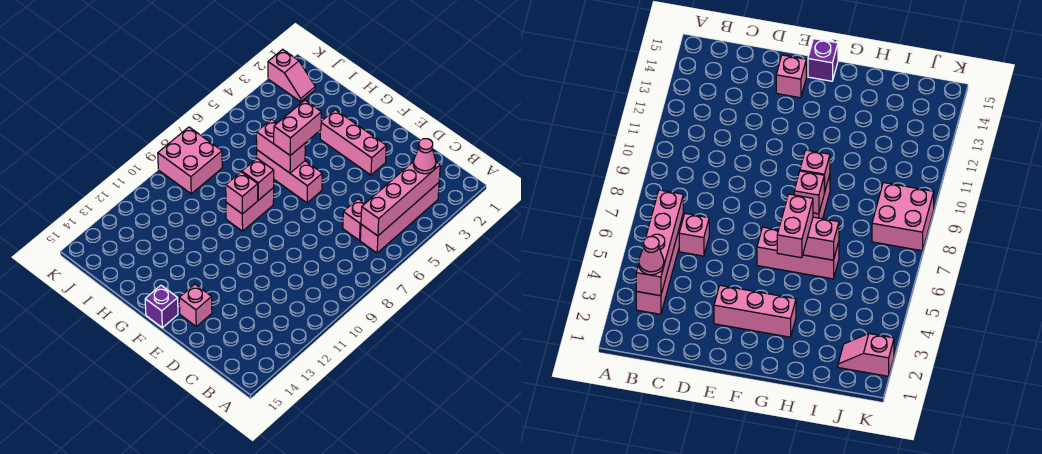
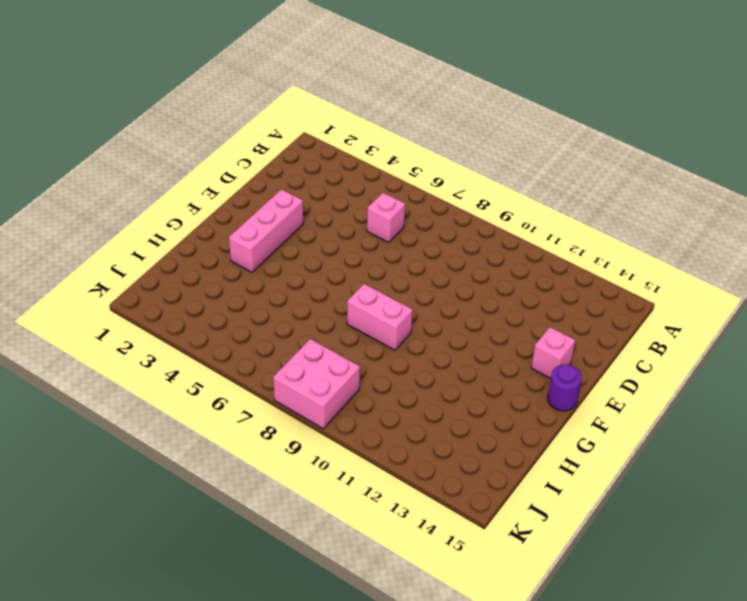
purple 1x1 round brick [548,364,582,411] -> purple 1x1 brick [145,285,178,328]
none -> pink 1x4 brick [360,183,439,253]
none -> pink 1x3 brick [257,150,322,203]
none -> pink 1x2 slope [268,49,315,102]

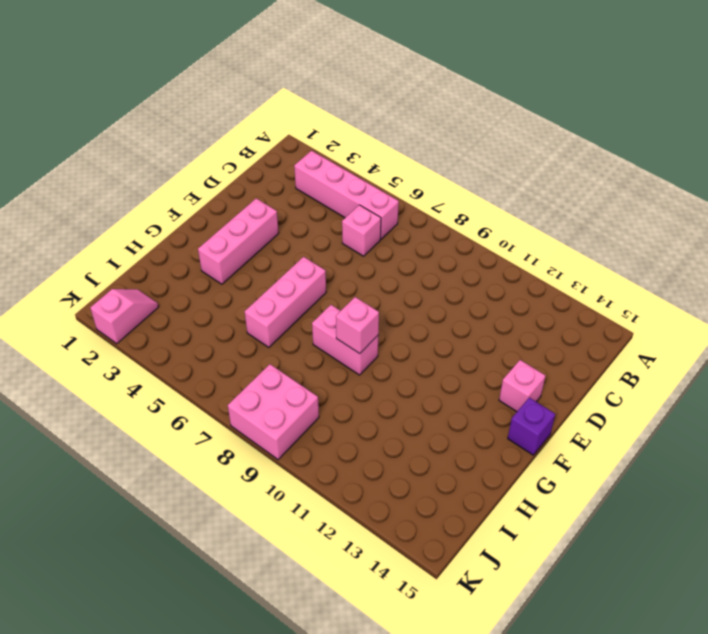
none -> pink 1x4 brick [361,162,440,236]
none -> pink 1x2 brick [256,119,305,173]
none -> pink 1x1 brick [242,158,274,200]

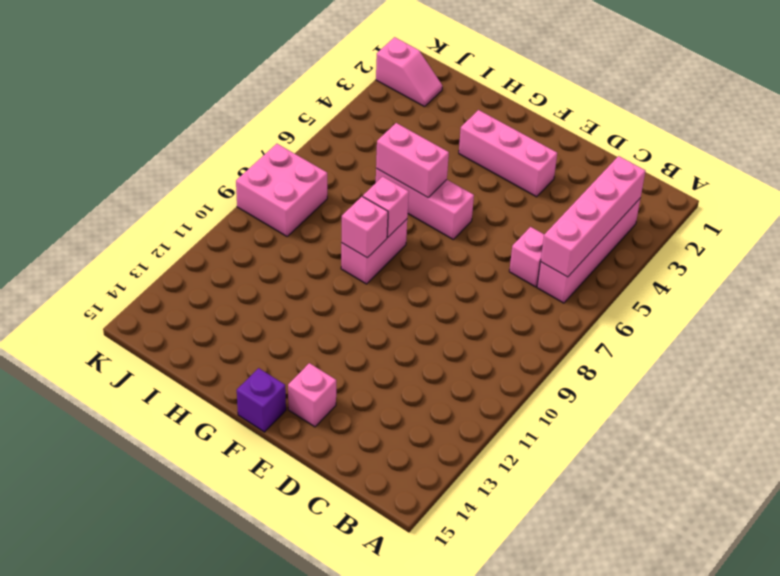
none -> pink 1x1 cone [413,139,436,174]
none -> pink 1x2 brick [274,100,321,155]

